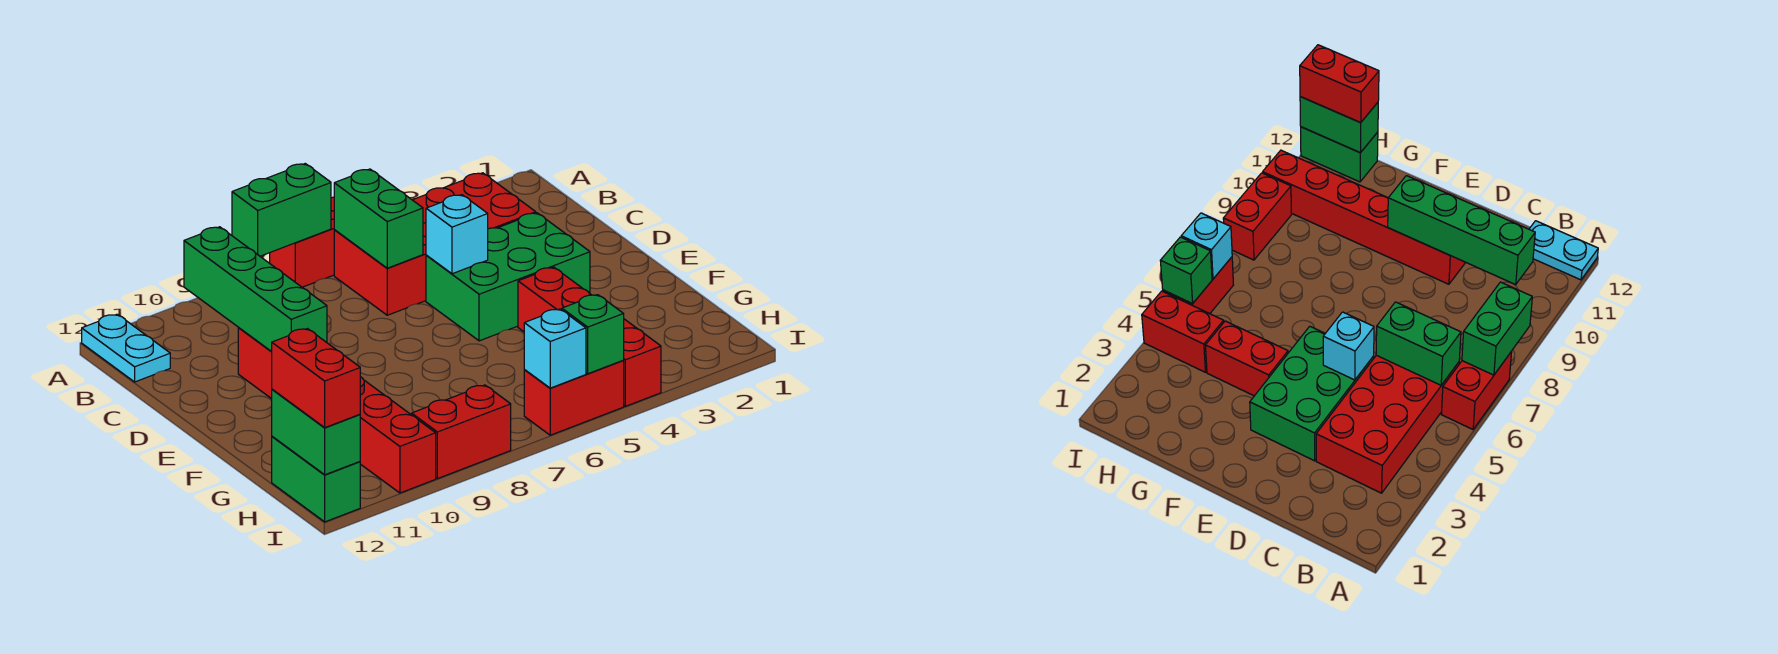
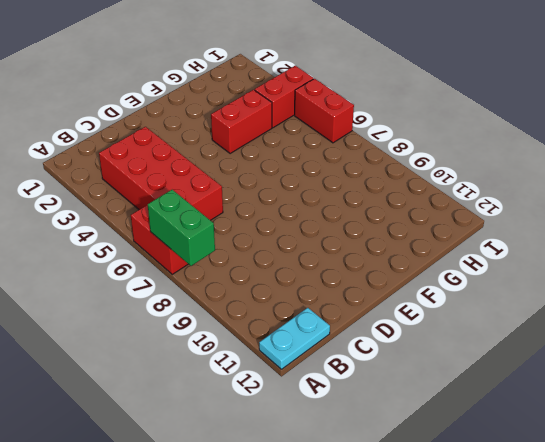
none -> green 2x3 brick [426,213,590,341]
none -> red 1x6 brick [238,328,436,493]
none -> green 1x2 brick [272,437,360,522]

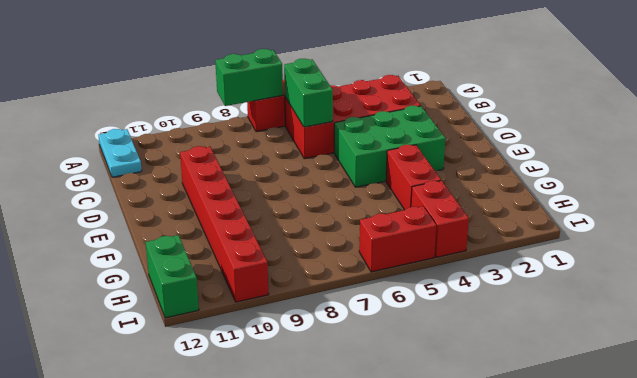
none -> red 1x2 brick [412,385,511,479]
none -> green 1x4 brick [184,227,327,352]
none -> cyan 1x1 brick [426,195,488,274]

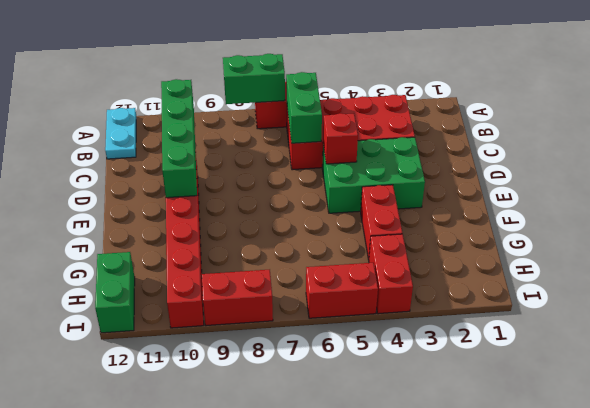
red 1x1 brick [323,113,358,164] -> cyan 1x1 brick [426,195,488,274]
none -> green 1x2 brick [272,389,360,475]
none -> green 1x1 brick [562,295,624,374]
none -> cyan 1x1 brick [524,309,586,388]

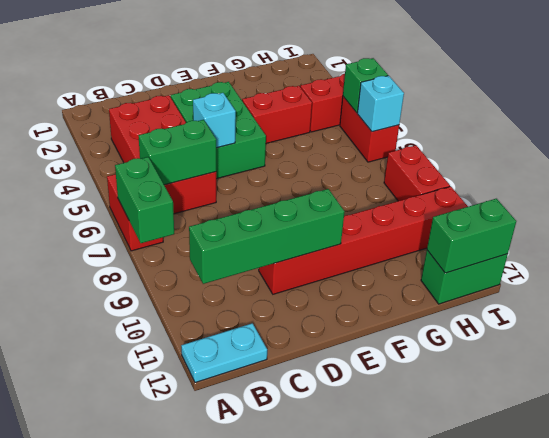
none -> red 1x2 brick [272,329,360,428]

